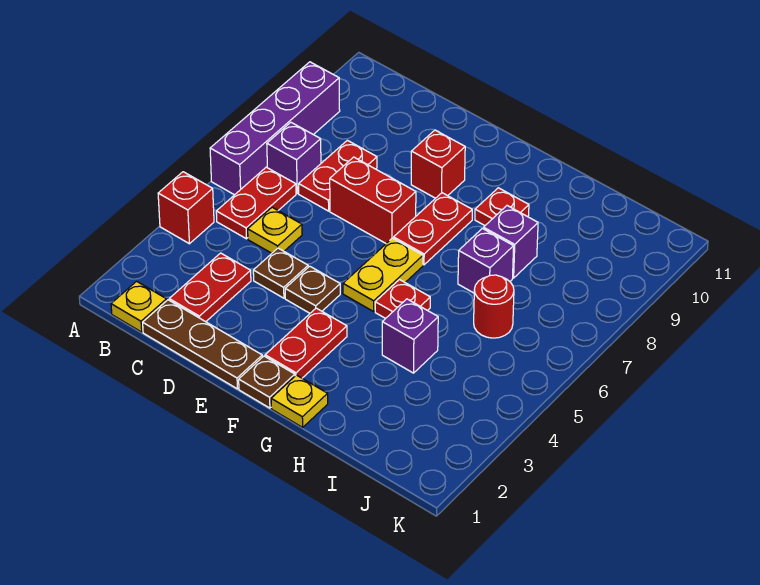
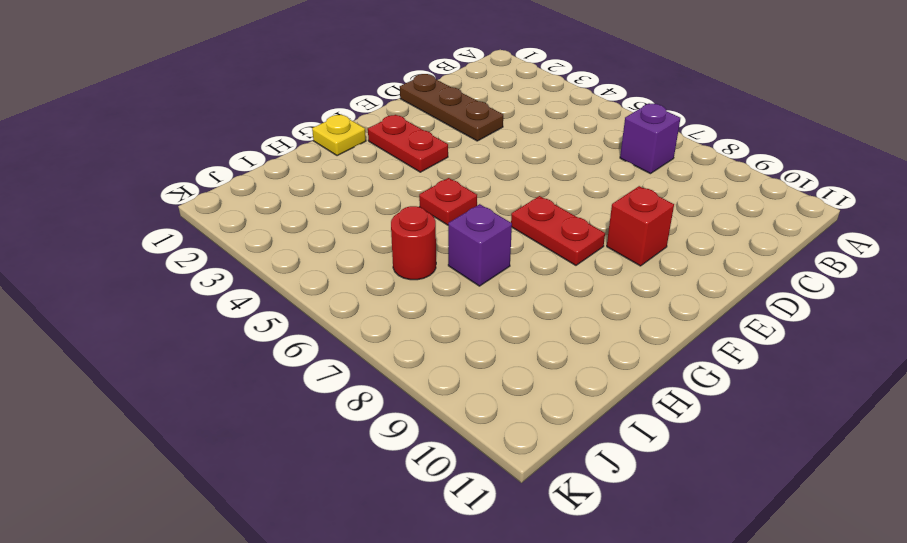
brown 1x3 plate [400,74,503,141] -> brown 1x3 plate turned to [143,300,262,389]
none -> red 1x1 brick [158,172,214,244]
none -> purple 1x4 brick [210,62,340,195]
none -> yellow 1x1 plate [111,281,167,332]

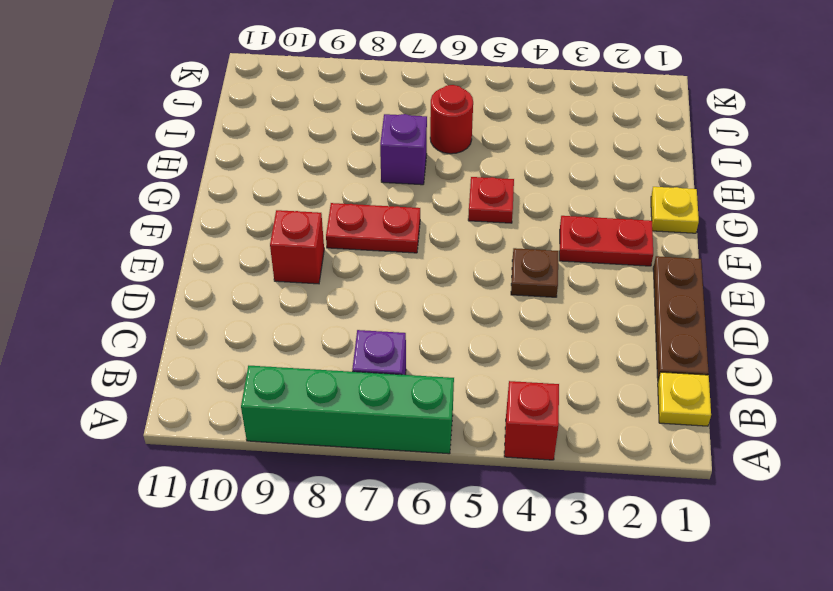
green 1x4 brick [241,366,454,454] -> purple 1x4 brick [210,62,340,195]
none -> red 1x2 plate [216,167,296,239]
none -> red 1x2 plate [169,253,251,322]
none -> yellow 1x1 plate [248,207,302,253]

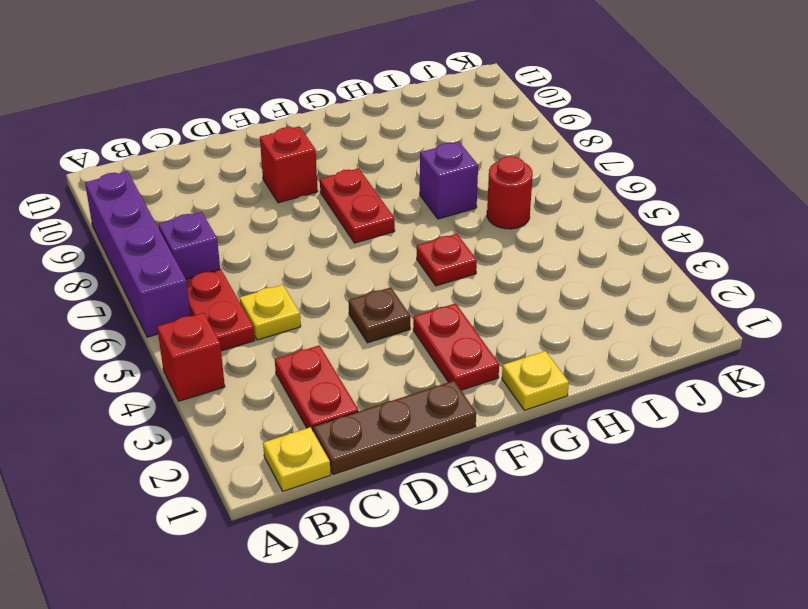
none -> red 1x2 plate [299,140,377,211]
none -> brown 1x1 plate [253,248,308,298]
none -> red 1x2 brick [330,157,416,243]

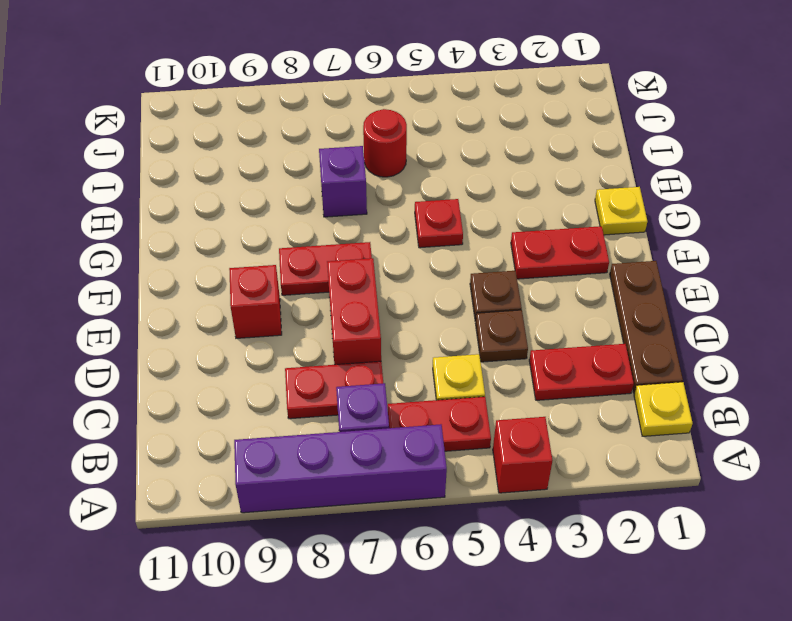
none -> brown 1x1 plate [239,356,295,408]
none -> yellow 1x2 plate [343,238,423,311]
none -> red 1x1 plate [475,188,529,225]

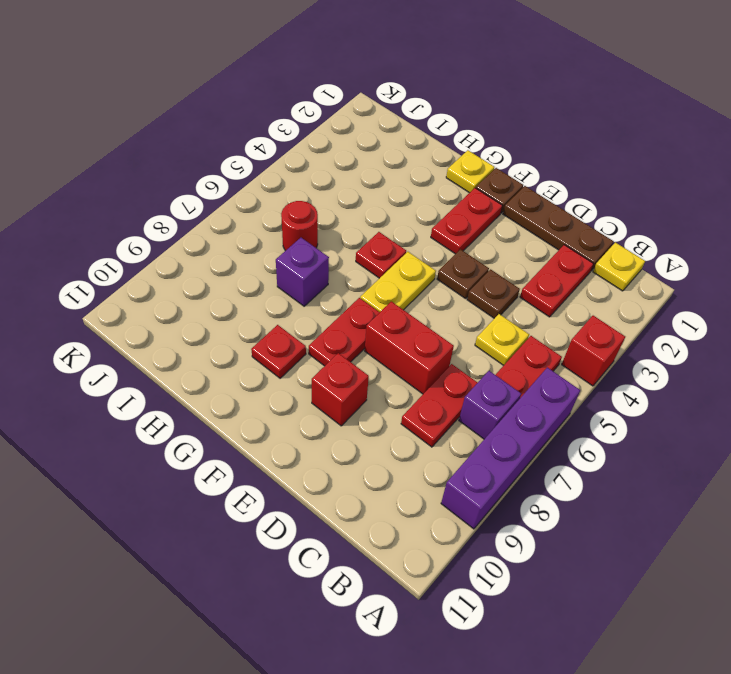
none -> purple 1x1 brick [382,299,438,373]
none -> purple 1x1 brick [483,206,538,278]

